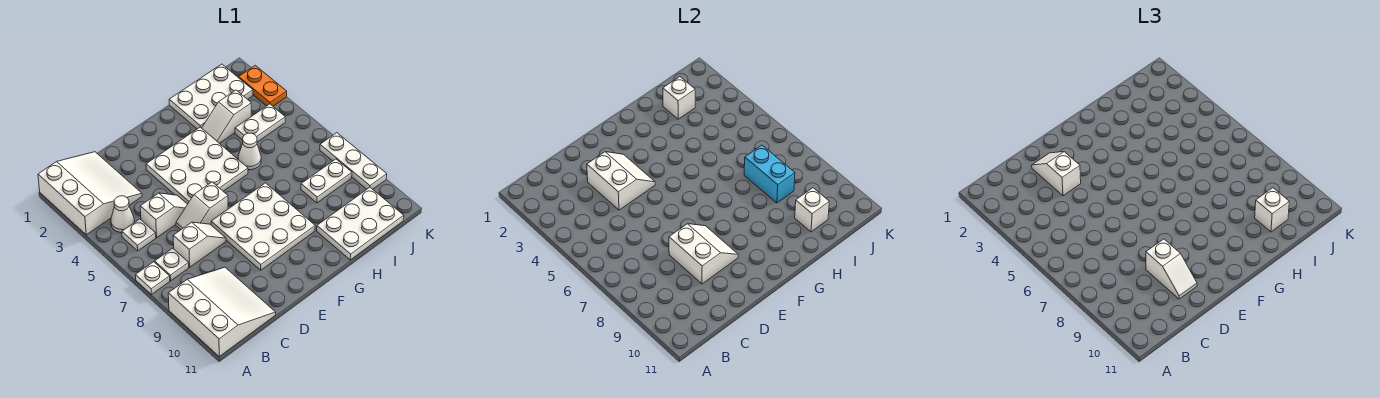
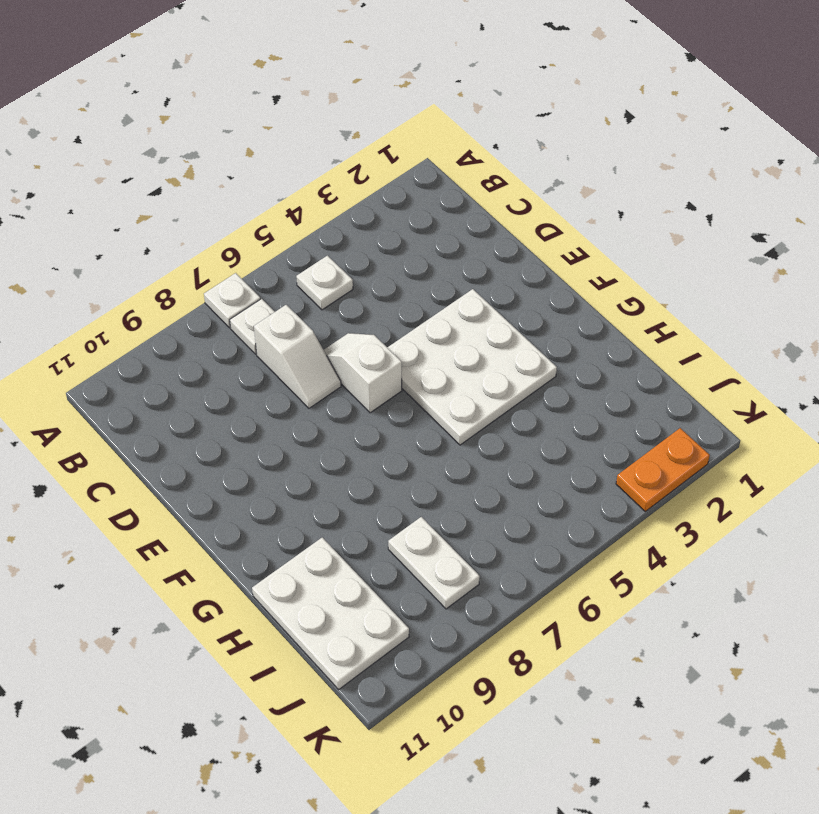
none -> white 3x3 slope [38,152,142,235]
none -> white 3x3 slope [168,267,276,356]
none -> white 1x1 cone [111,196,135,233]

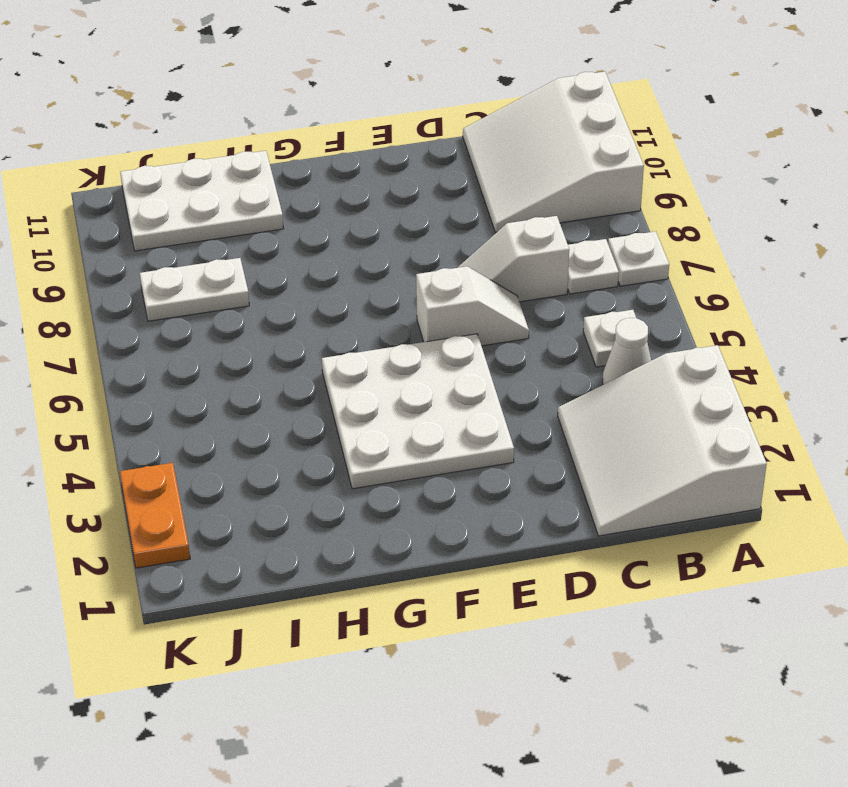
none -> white 1x2 slope [140,193,187,238]
none -> white 3x3 plate [211,183,315,270]
none -> white 2x3 plate [169,64,253,129]

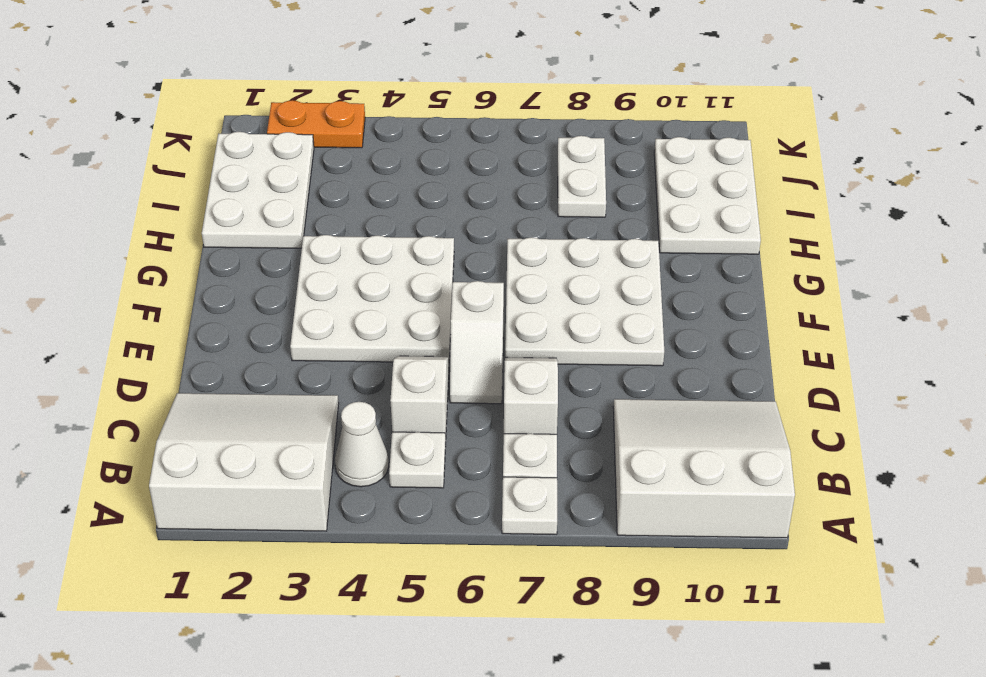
none -> white 1x2 slope [202,90,251,143]
none -> white 1x1 cone [238,133,261,170]
none -> white 1x2 plate [235,104,285,142]

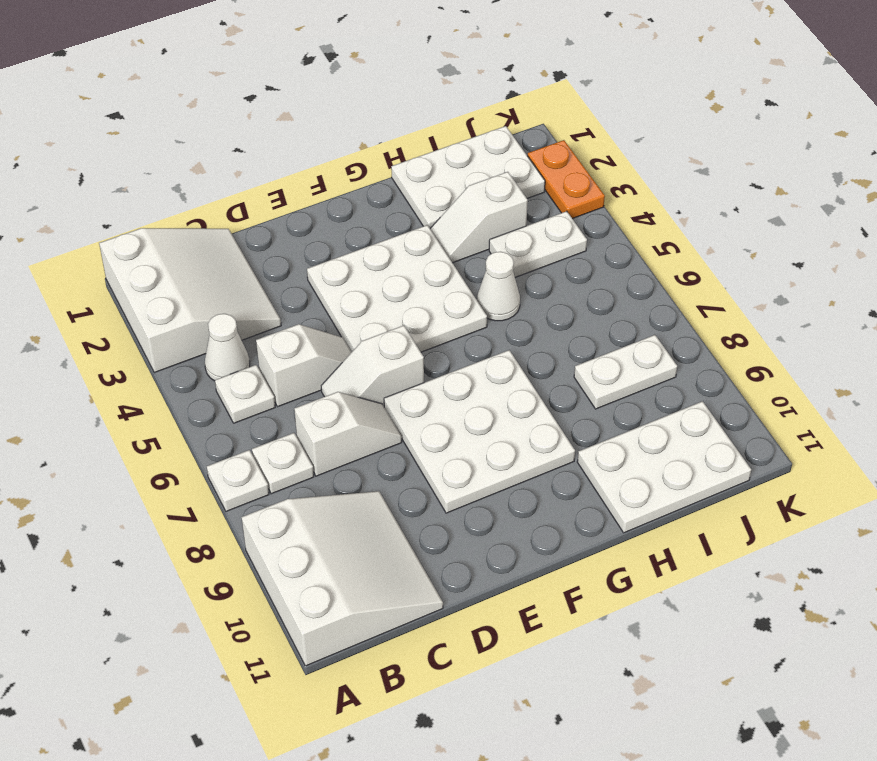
none -> white 1x3 plate [320,133,387,189]
none -> white 2x2 slope [587,152,655,210]
none -> white 2x2 slope [669,224,738,284]

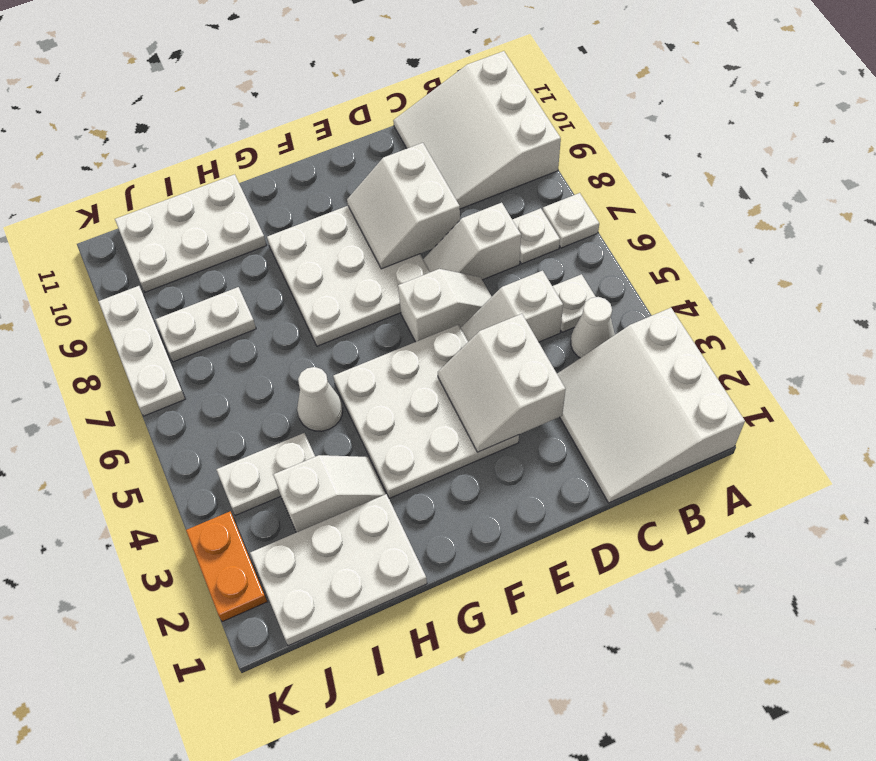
none -> white 1x1 brick [663,77,695,119]
none -> cyan 1x2 brick [744,145,795,203]
none -> white 1x1 brick [795,188,829,232]

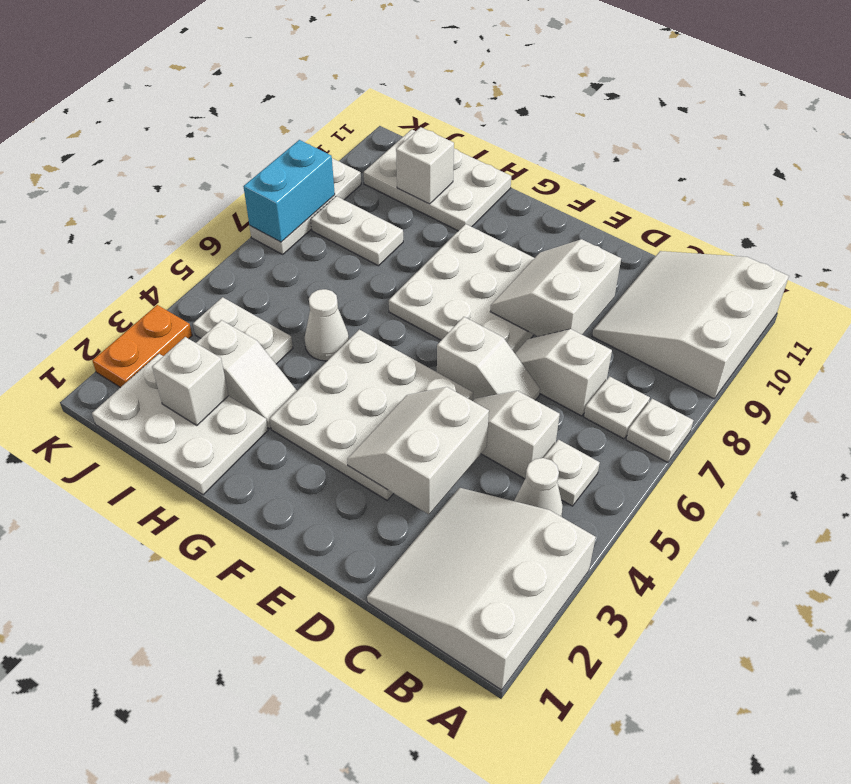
cyan 1x2 brick [243,140,335,242] -> cyan 1x2 brick moved to [744,145,795,203]
none -> white 1x2 slope [1032,152,1081,196]
none -> white 1x2 slope [1146,239,1197,299]
none -> white 1x1 brick [1255,188,1289,232]

